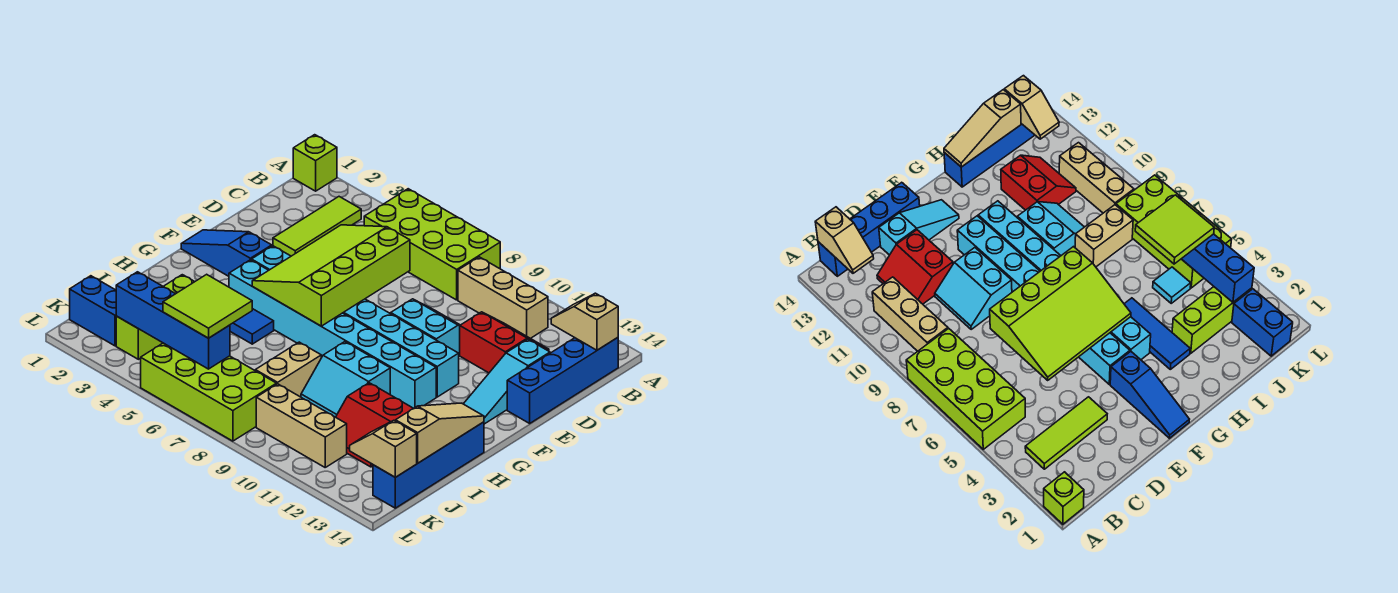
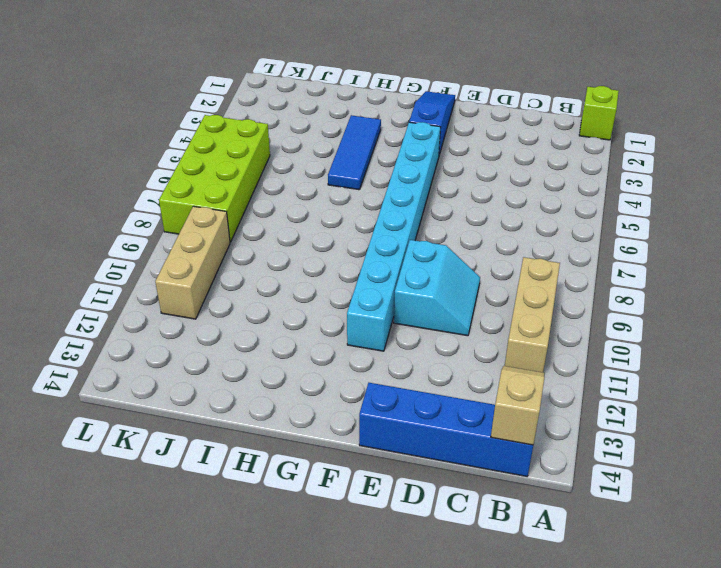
none -> lime 2x4 brick [364,189,500,300]
none -> lime 1x3 tile [273,197,361,256]
none -> red 2x2 slope [460,312,549,373]

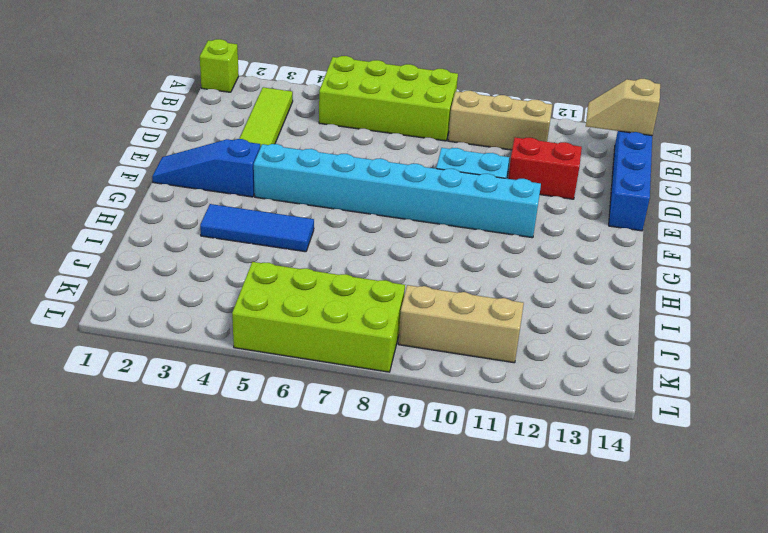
none -> cyan 1x3 slope [464,339,550,424]
none -> cyan 1x8 brick [229,260,436,408]
none -> cyan 2x2 slope [301,342,390,417]

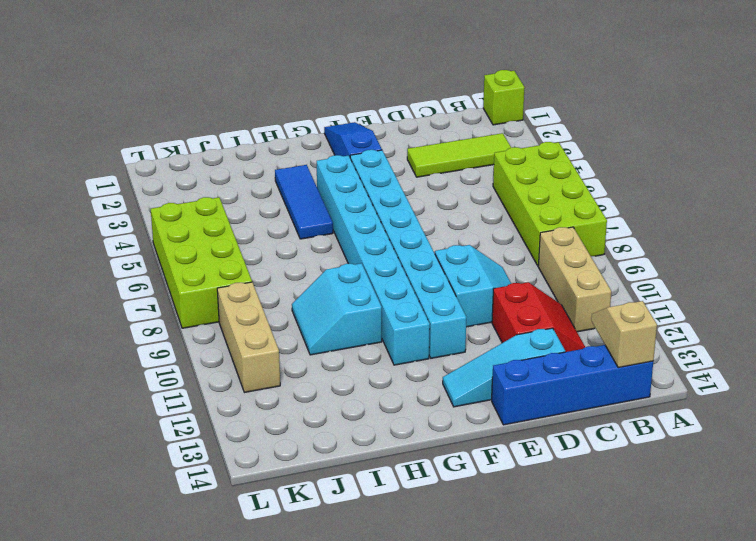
none -> blue 1x4 brick [373,422,484,508]
none -> lime 1x3 brick [116,275,195,359]
none -> tan 1x2 brick [255,342,322,397]

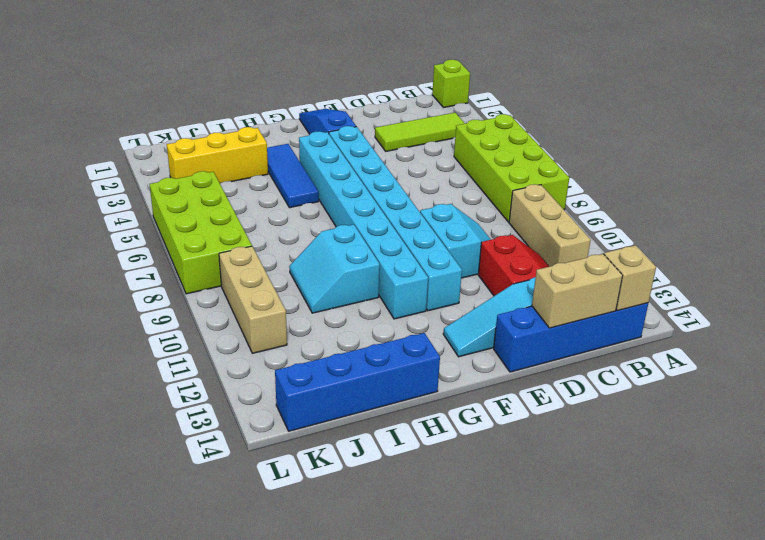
tan 1x2 brick [532,254,623,328] -> tan 1x2 brick moved to [255,342,322,397]
yellow 1x3 brick [167,127,268,183] -> lime 1x3 brick [116,275,195,359]
none -> red 2x2 slope [336,383,414,467]
none -> cyan 1x1 tile [1153,267,1191,303]
none -> blue 1x2 brick [70,276,116,346]

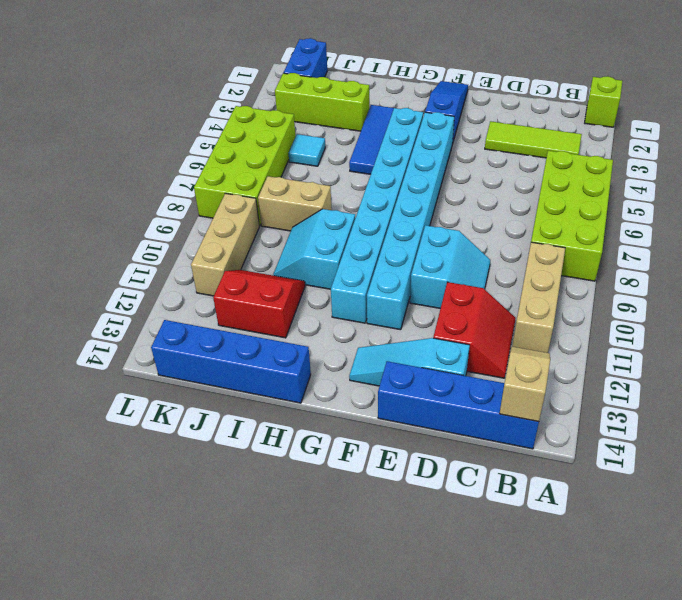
red 2x2 slope [213,270,305,338] -> red 2x2 slope turned to [336,383,414,467]
none -> lime 3x4 slope [252,225,410,326]
none -> tan 1x3 slope [396,403,484,463]
none -> blue 1x4 brick [116,272,230,369]

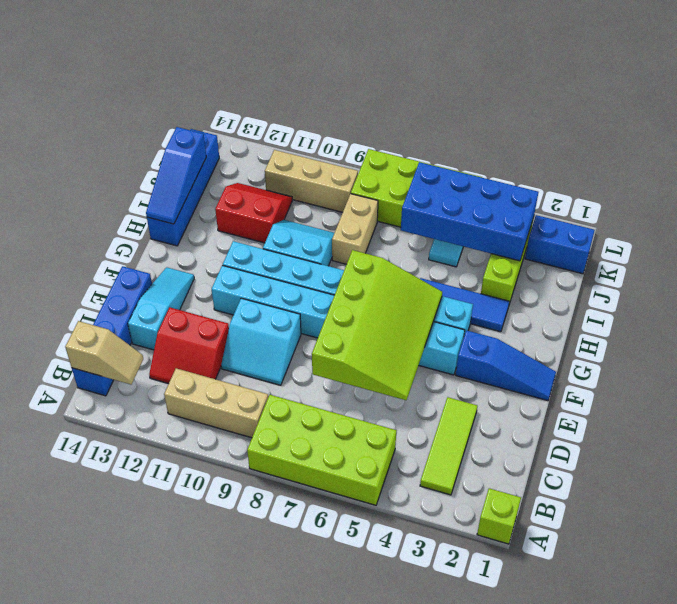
blue 1x3 slope [146,127,206,224] -> tan 1x3 slope [396,403,484,463]
blue 2x4 brick [401,162,538,261] -> blue 1x4 brick [116,272,230,369]
none -> tan 1x2 slope [350,420,417,477]
none -> lime 2x2 tile [163,274,252,338]

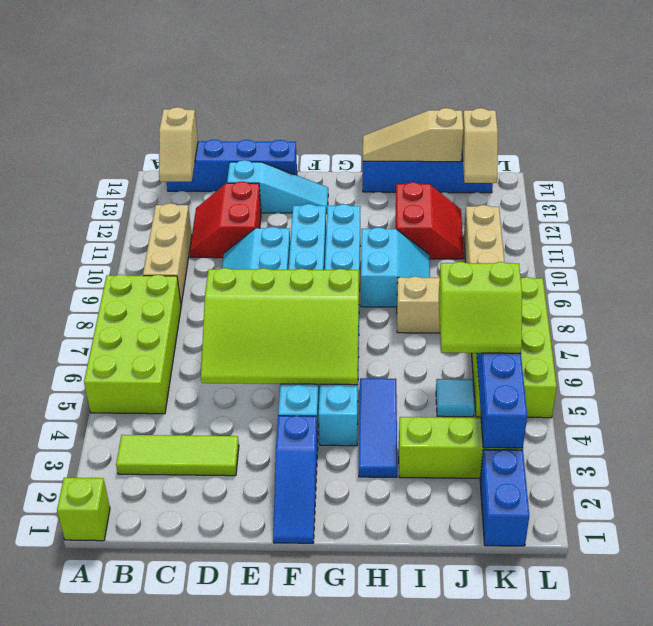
lime 2x2 slope [439,262,522,353] -> lime 2x2 tile [163,274,252,338]

